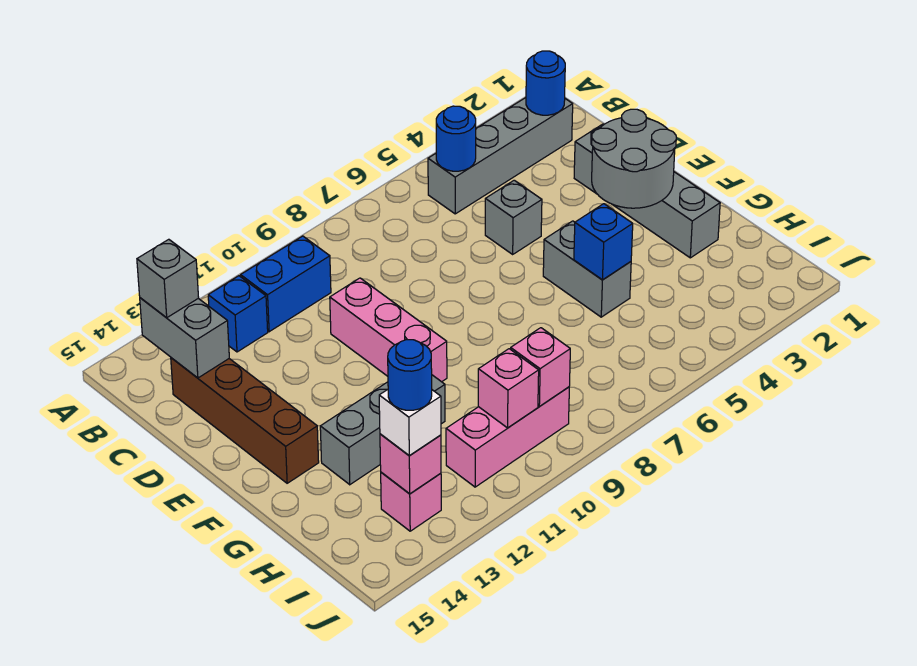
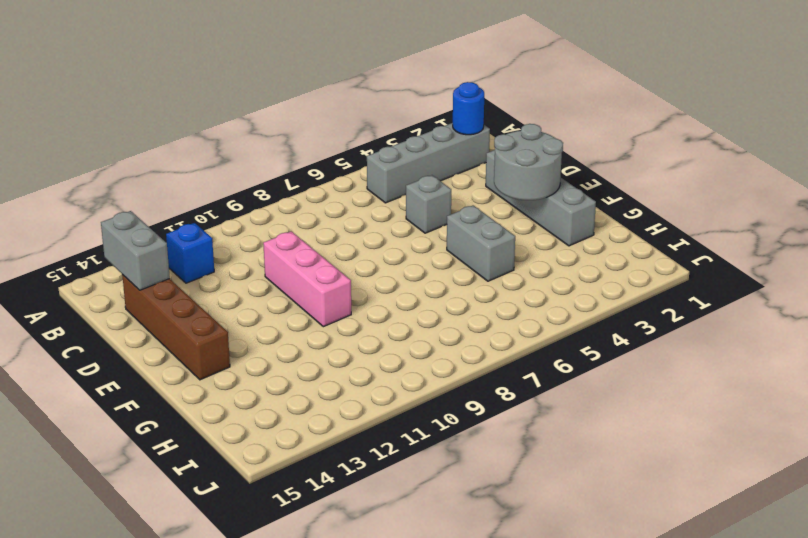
none -> blue 1x2 brick [241,236,331,332]
none -> grey 1x3 brick [320,375,445,485]
none -> pink 1x3 brick [446,387,569,487]

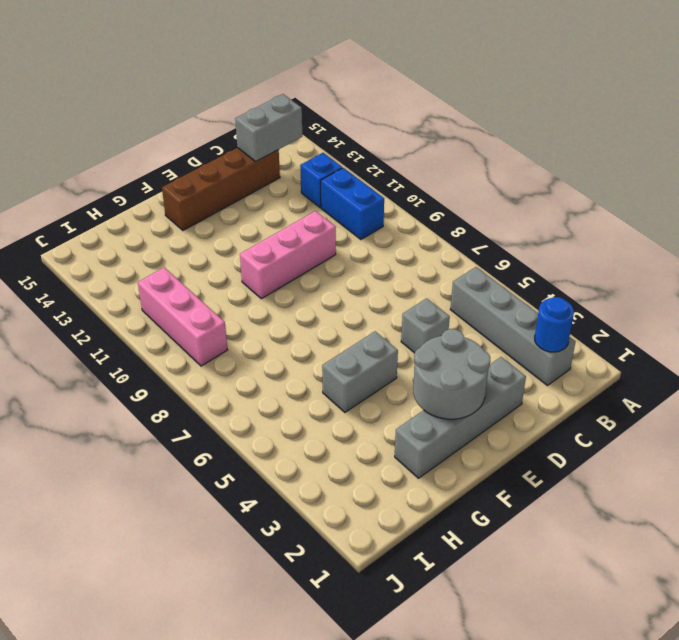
none -> grey 1x3 brick [320,375,445,485]
none -> pink 1x1 brick [381,472,441,531]
none -> blue 1x1 round brick [436,106,476,171]

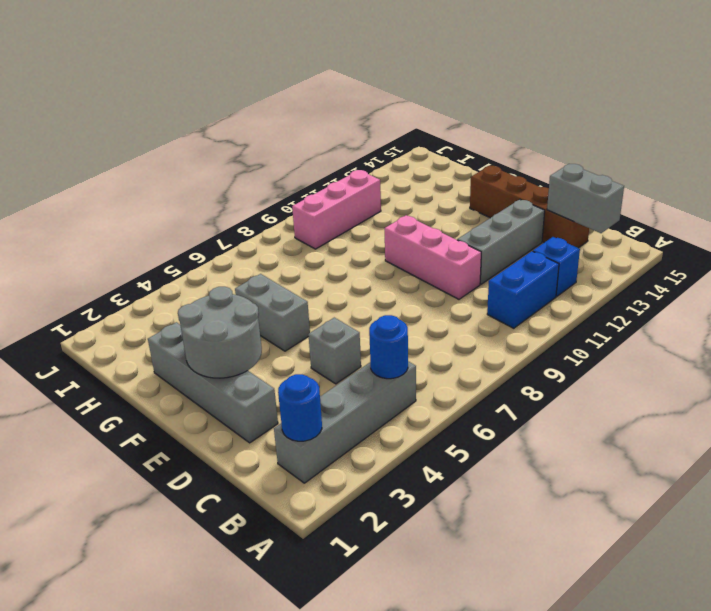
grey 1x3 brick [457,199,545,284] -> grey 1x3 brick moved to [320,375,445,485]
none -> pink 1x1 brick [381,472,441,531]
none -> blue 1x1 brick [574,204,633,280]
none -> pink 1x1 brick [511,328,570,406]

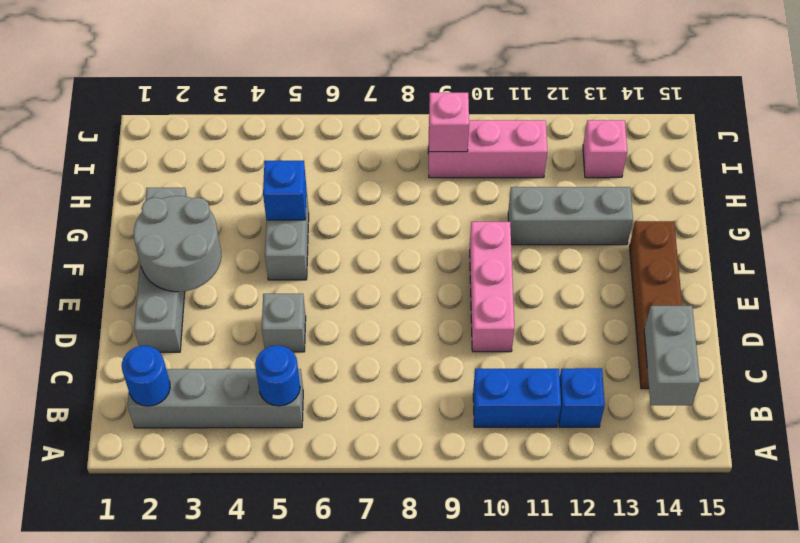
none -> pink 1x1 brick [478,349,539,428]
none -> pink 1x1 brick [380,434,441,494]
none -> grey 1x1 brick [137,239,199,318]

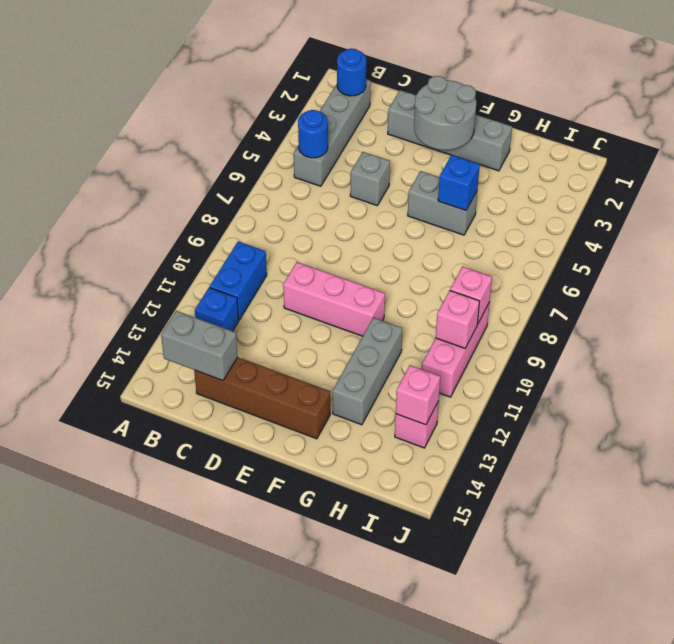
none -> grey 1x1 brick [137,239,199,318]
none -> white 1x1 brick [379,390,441,455]
none -> blue 1x1 round brick [388,340,432,410]

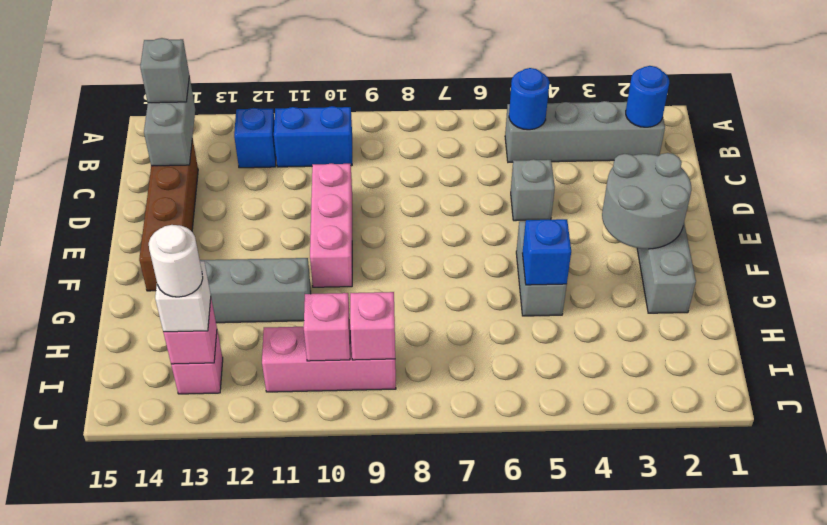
white 1x1 round brick [149,225,203,297] -> blue 1x1 round brick [388,340,432,410]

